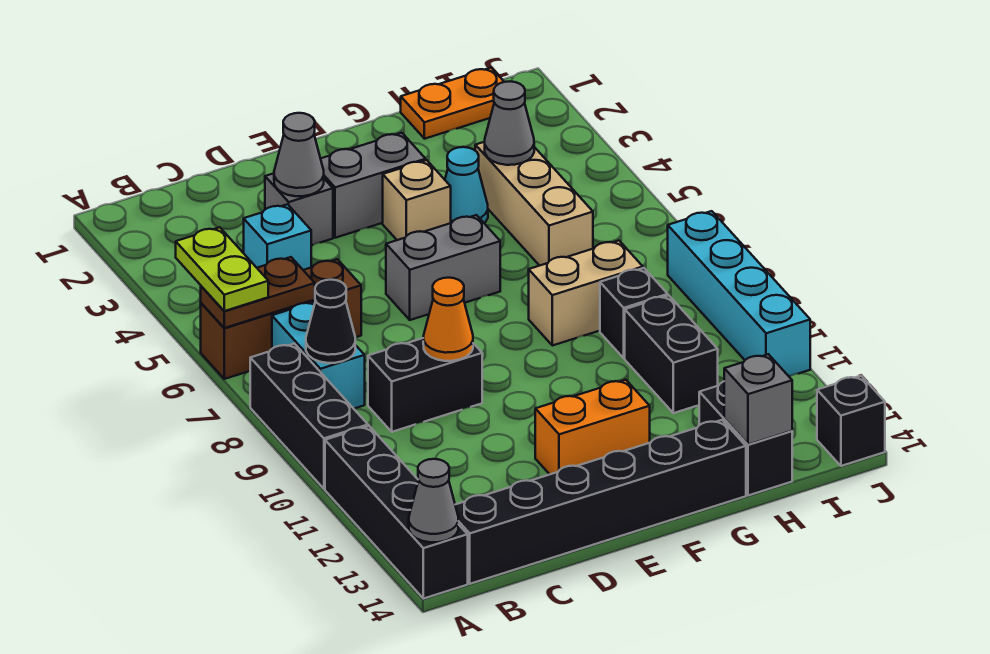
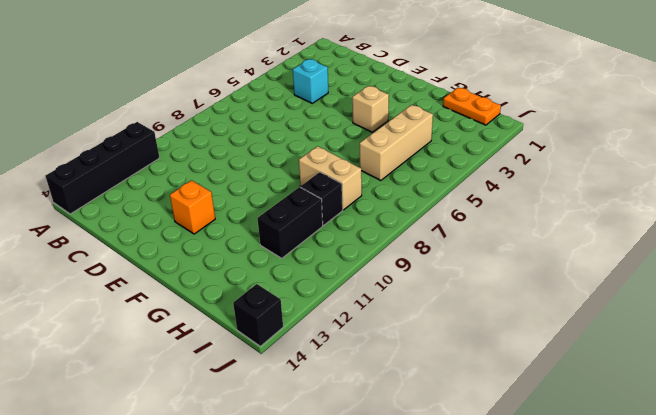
orange 1x1 brick [170,180,215,234] -> orange 1x2 brick [535,380,650,474]
none -> brown 1x3 brick [201,259,361,379]
none -> black 1x3 brick [250,344,368,489]
none -> cyan 1x2 brick [272,302,365,409]

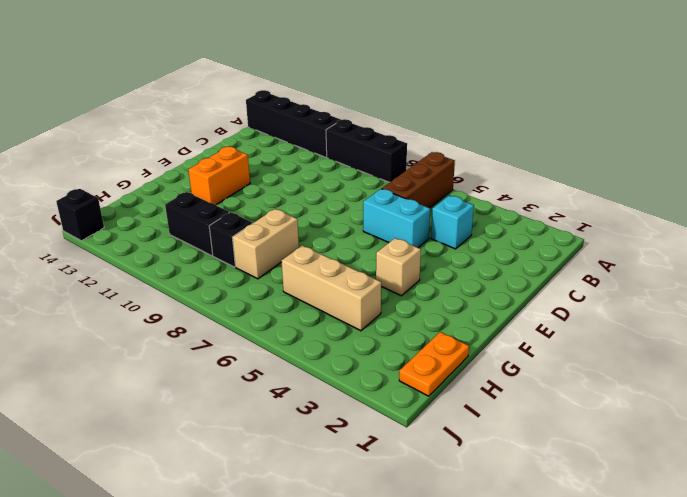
cyan 1x2 brick [363,189,430,248] -> cyan 1x2 brick moved to [272,302,365,409]
none -> black 1x6 brick [455,420,746,584]
none -> black 1x2 brick [368,338,482,432]
none -> grey 1x1 brick [265,173,333,245]

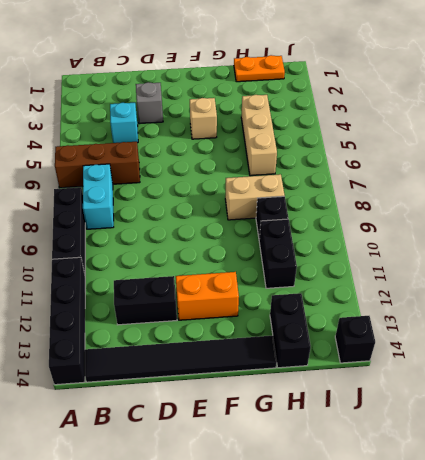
black 1x6 tile [85,336,277,382] -> black 1x6 brick [455,420,746,584]
black 1x2 brick [114,276,177,325] -> black 1x2 brick moved to [368,338,482,432]
none -> grey 1x2 brick [321,133,426,238]
none -> grey 1x2 brick [386,215,500,320]
none -> cyan 1x1 cone [445,147,488,223]

